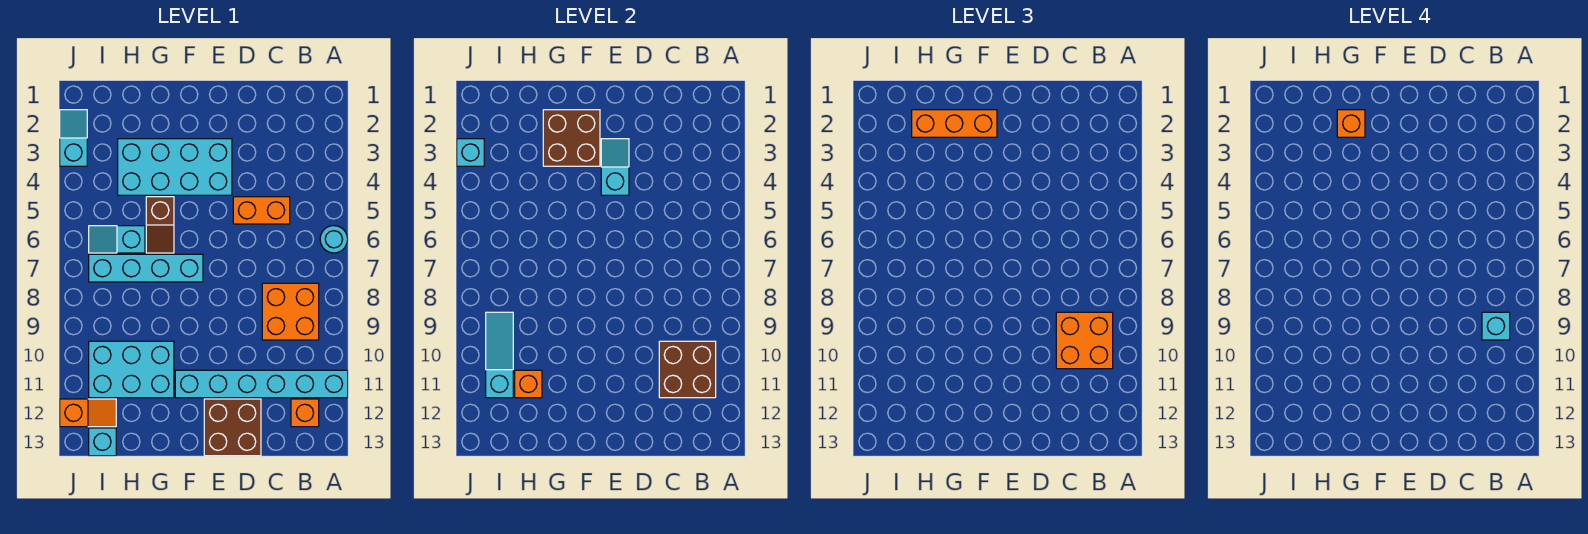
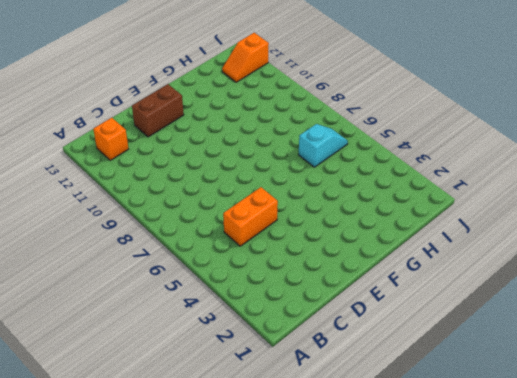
brown 1x2 brick [132,84,184,137] -> brown 2x2 brick [204,399,261,456]
none -> cyan 1x1 round brick [320,226,348,253]
none -> cyan 1x6 brick [175,370,348,398]
none -> orange 2x2 brick [262,283,319,340]

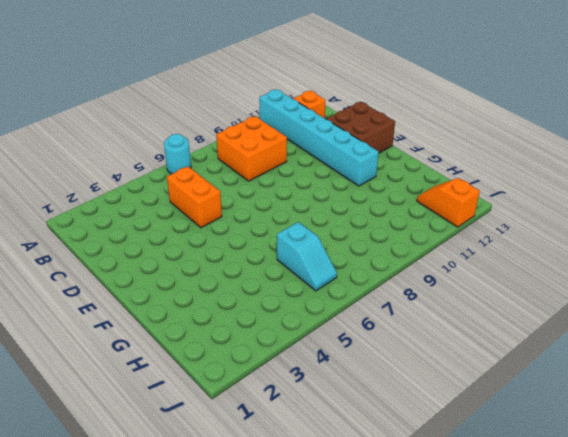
none -> cyan 2x4 brick [118,139,232,195]
none -> cyan 1x4 brick [89,254,203,282]
none -> brown 1x2 slope [146,197,174,253]

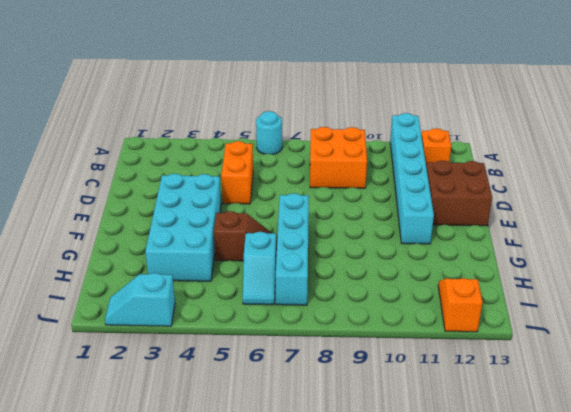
none -> cyan 2x3 brick [89,341,174,398]
none -> cyan 1x1 brick [89,428,116,456]
none -> brown 2x2 brick [659,341,716,398]

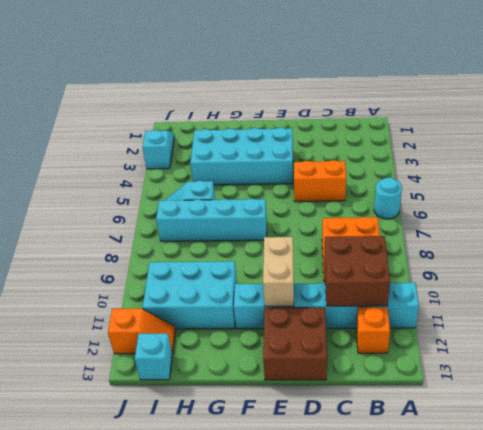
tan 1x2 brick [263,237,294,306] -> none
none -> brown 1x2 slope [146,197,174,253]
none -> cyan 1x2 slope [601,139,629,195]
none -> brown 2x2 brick [543,110,600,166]

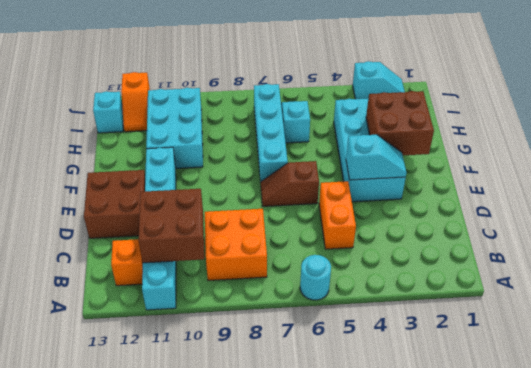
brown 1x2 slope [261,161,319,206] -> brown 1x2 slope moved to [146,197,174,253]
none -> orange 1x1 brick [515,370,542,398]
none -> cyan 1x3 slope [486,312,513,398]
none -> cyan 1x1 brick [457,139,484,166]

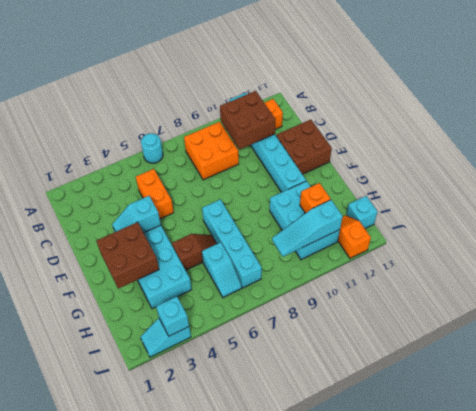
none -> orange 2x2 brick [1056,312,1113,369]
none -> orange 1x3 brick [912,110,997,137]
none -> cyan 1x1 brick [1482,312,1510,340]

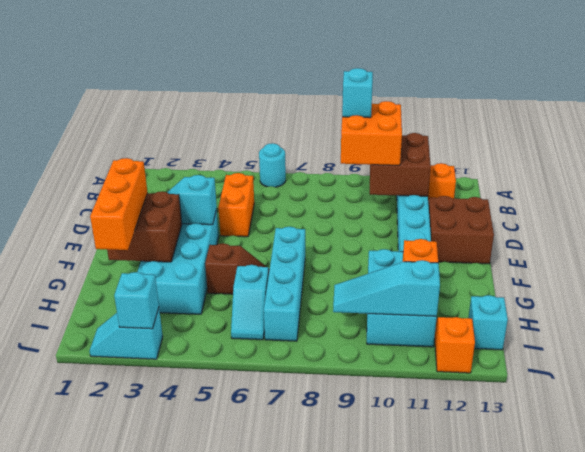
none -> orange 2x2 brick [262,283,319,340]
none -> orange 1x1 brick [1337,110,1365,137]

